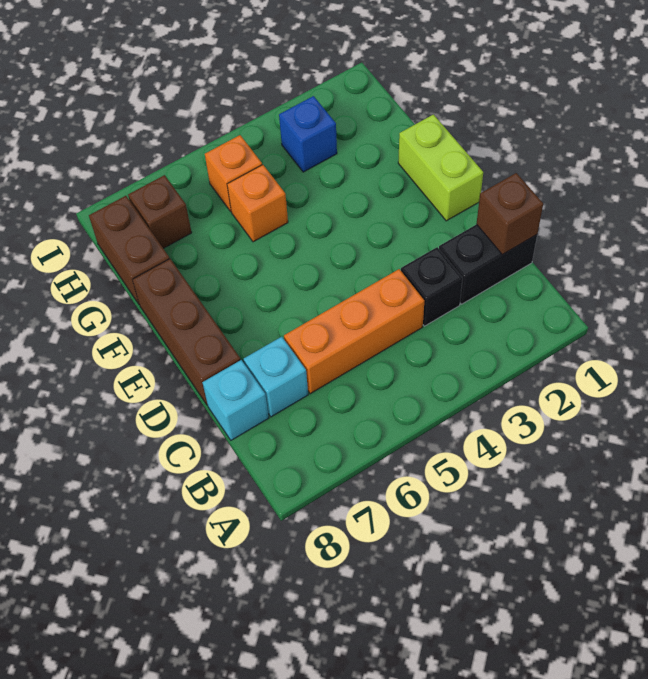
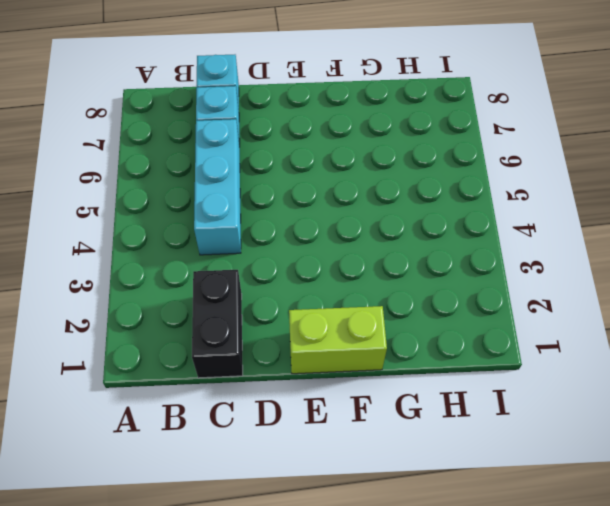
cyan 1x3 brick [194,119,241,255] -> orange 1x3 brick [284,269,424,394]
none -> black 1x1 brick [401,247,463,326]
none -> brown 1x3 brick [132,259,241,405]
none -> orange 1x1 brick [227,165,288,242]

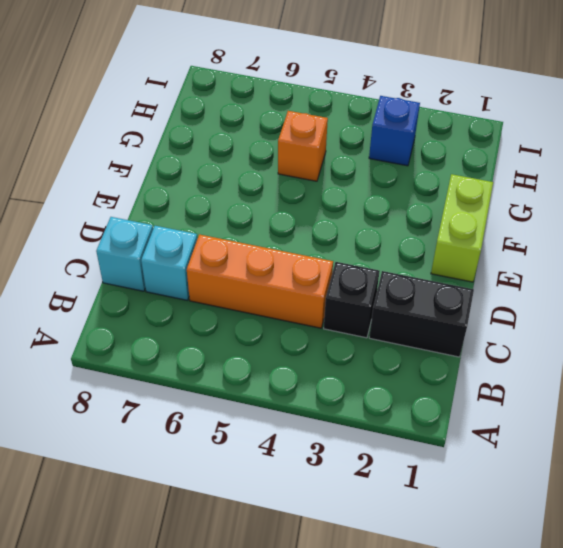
none -> brown 1x3 brick [132,259,241,405]
none -> brown 1x2 brick [89,196,170,305]
none -> orange 1x1 brick [205,135,262,211]

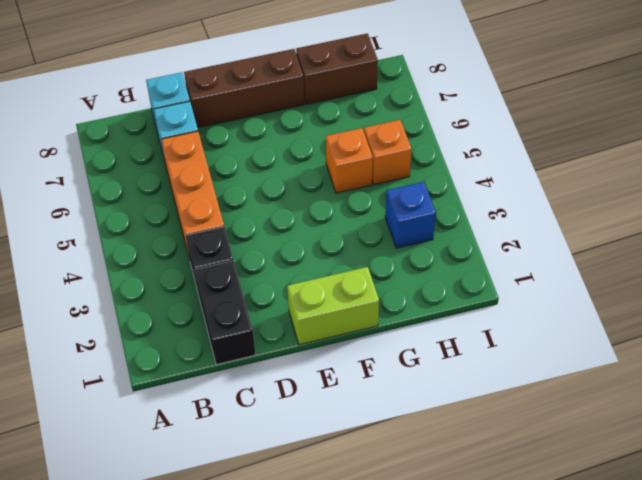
none -> brown 1x1 brick [128,175,192,248]
none -> brown 1x1 brick [477,173,543,255]

